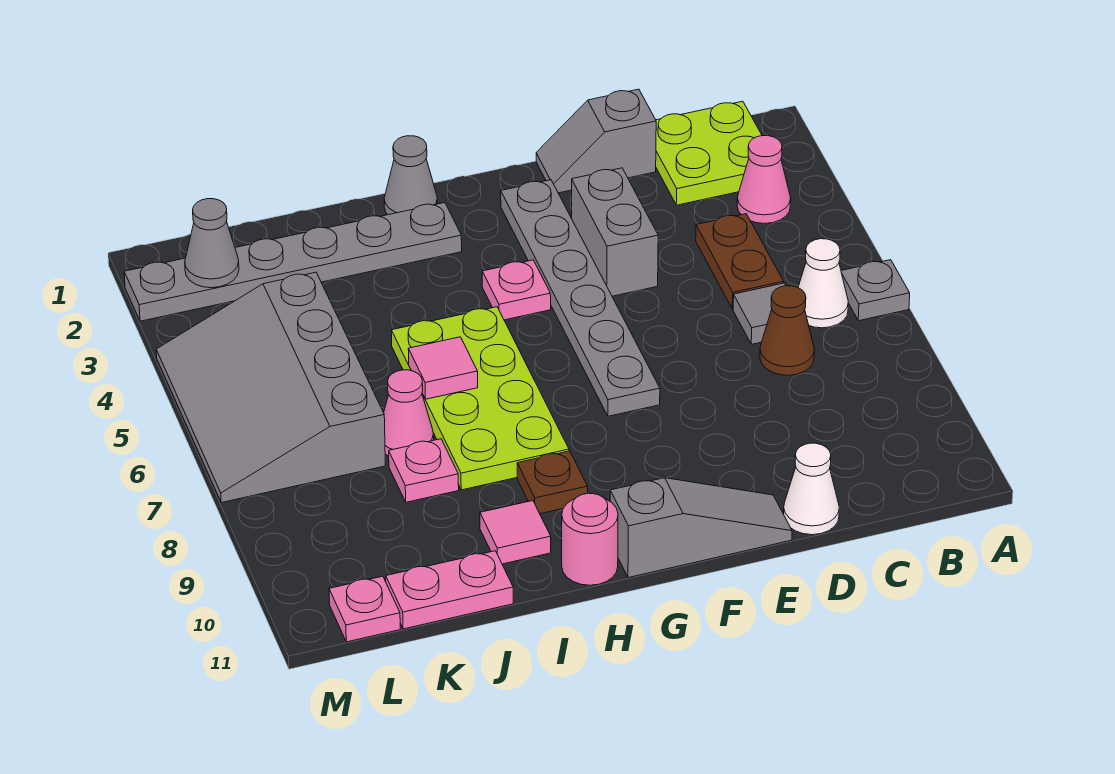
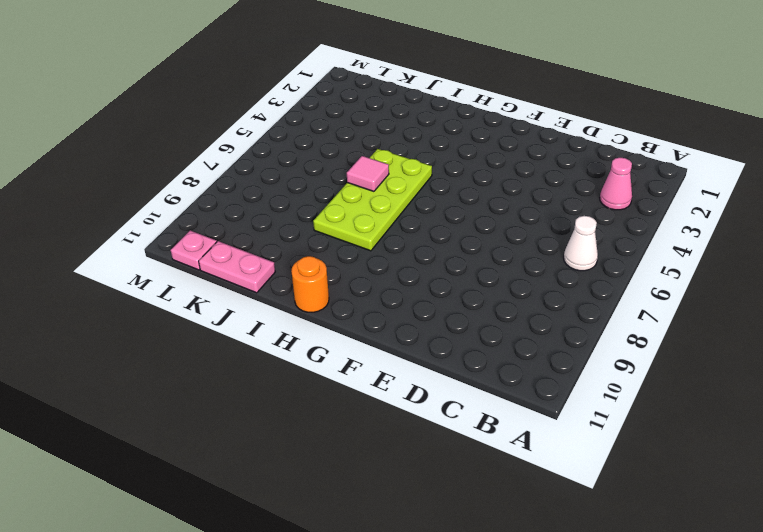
orange 1x1 round brick [291,256,329,312] -> pink 1x1 round brick [562,493,618,585]
none -> grey 1x1 plate [841,260,910,321]
none -> lime 2x2 plate [656,101,762,205]
none -> brown 1x2 plate [696,214,784,309]

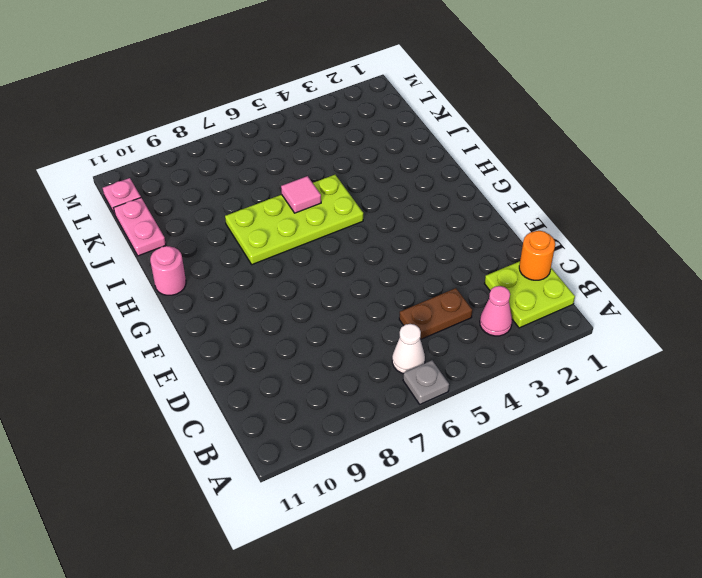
orange 1x1 round brick [519,231,555,280] -> none
none -> grey 1x1 tile [733,283,786,344]
none -> brown 1x1 cone [760,286,814,375]
none -> grey 1x2 slope [536,89,656,193]

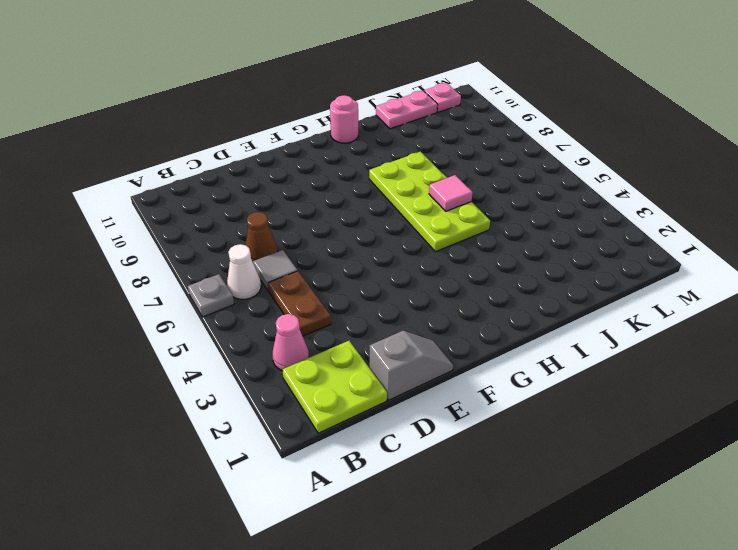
none -> white 1x1 cone [784,443,839,535]
none -> grey 1x2 brick [572,168,658,296]
none -> grey 1x3 slope [610,478,792,578]

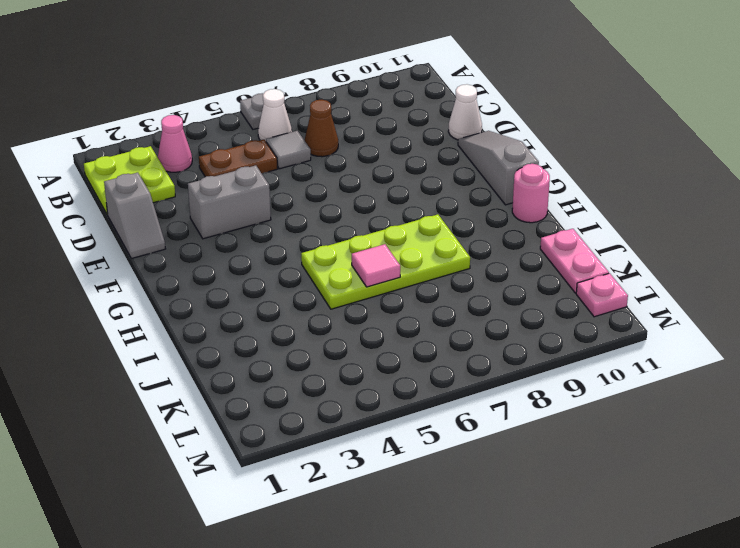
none -> grey 1x6 plate [501,180,660,416]
none -> pink 1x1 plate [482,260,551,320]
none -> grey 1x1 cone [384,136,437,215]

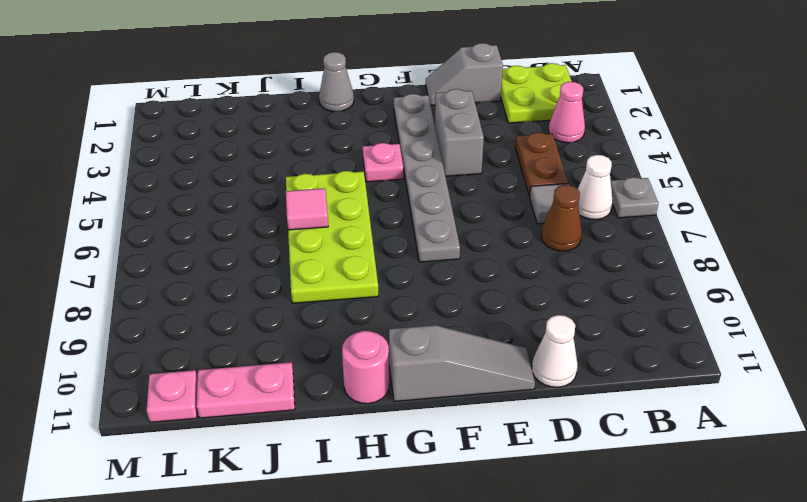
none -> grey 1x6 plate [124,203,462,321]
none -> brown 1x1 plate [517,451,588,514]
none -> pink 1x1 tile [480,501,551,564]

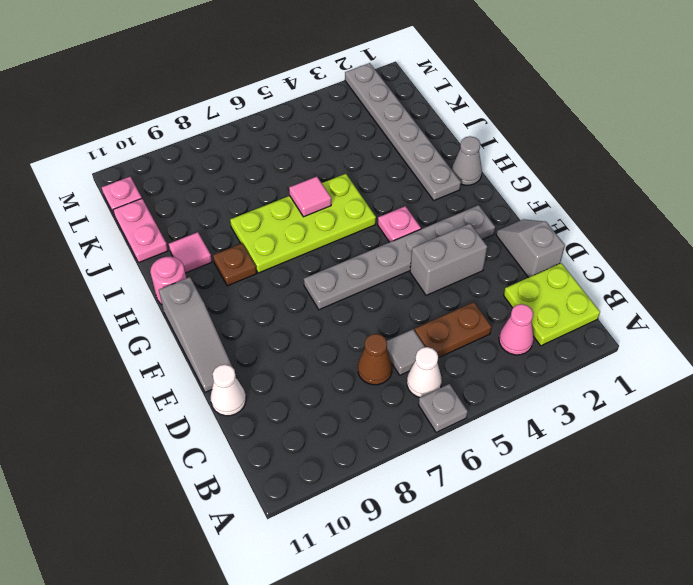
none -> pink 1x1 cone [384,370,434,456]
none -> pink 1x1 plate [389,439,459,502]
none -> grey 3x4 slope [156,272,385,503]

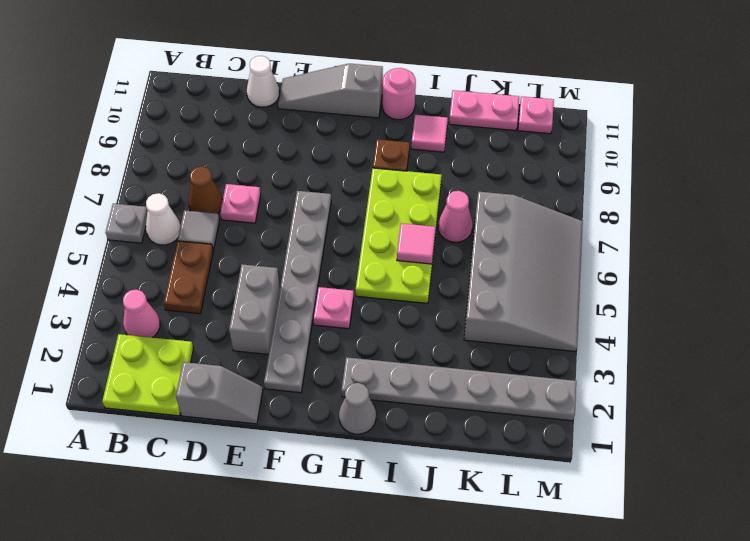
pink 1x1 plate [220,184,261,223] -> pink 1x1 plate moved to [389,439,459,502]
none -> grey 1x1 cone [185,199,239,288]

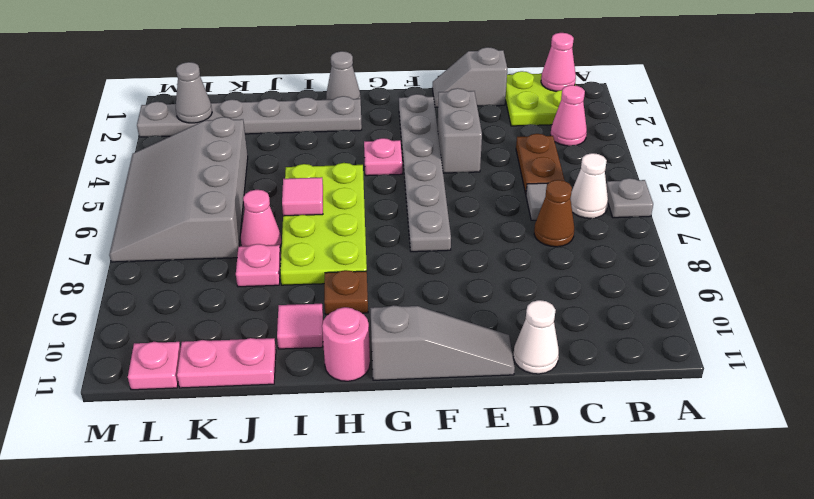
pink 1x1 cone [541,33,576,91] -> none

